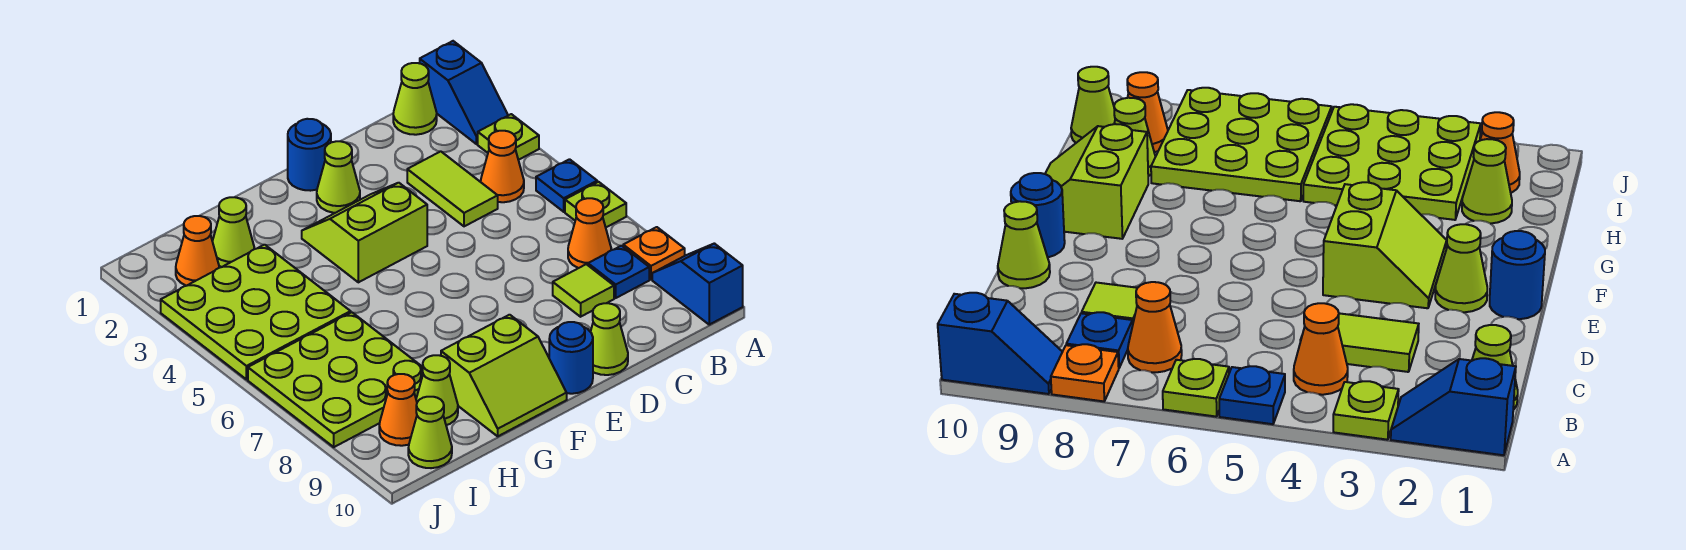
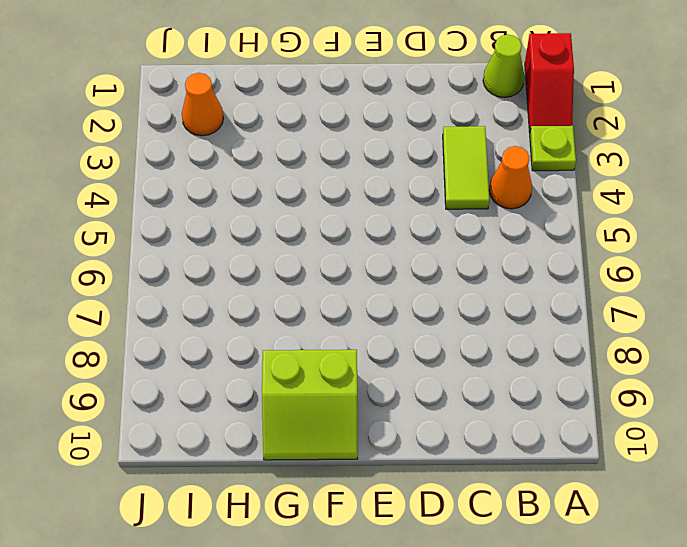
red 1x2 slope [525,33,574,132] -> blue 1x2 slope [420,41,508,144]
none -> blue 1x1 plate [536,159,597,212]
none -> lime 1x1 plate [565,182,626,227]
none -> orange 1x1 plate [623,227,685,279]

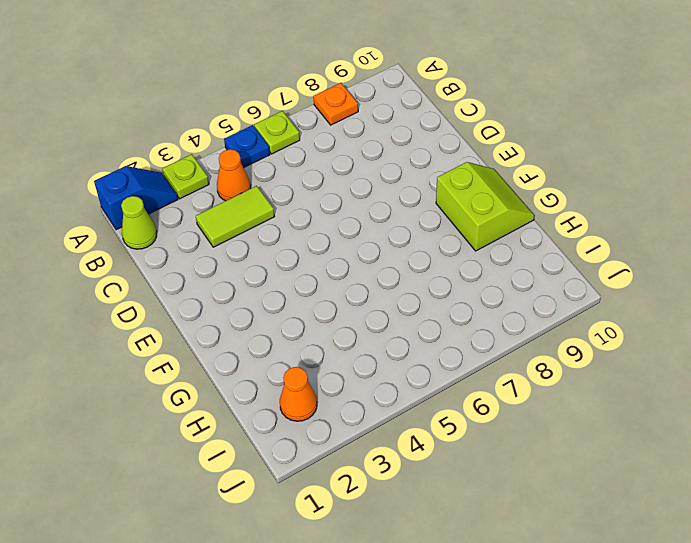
none -> blue 1x2 slope [652,243,743,325]
none -> orange 1x1 cone [568,198,611,268]
none -> blue 1x1 plate [588,246,649,298]

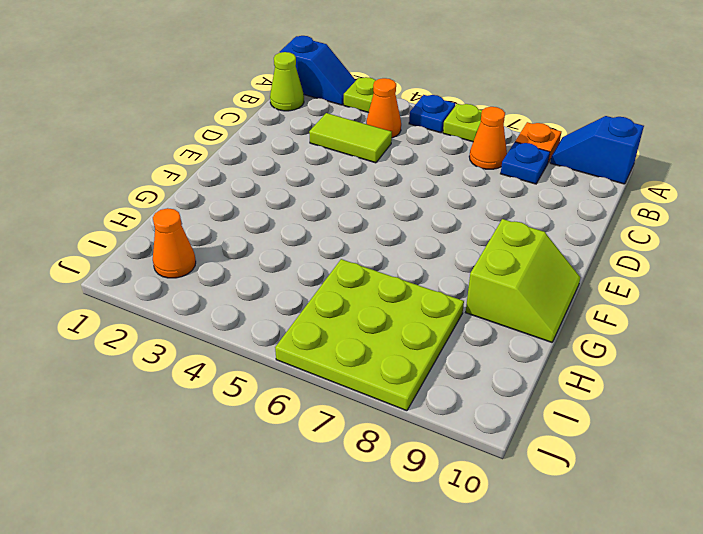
none -> lime 1x1 tile [553,264,614,317]
none -> lime 1x1 cone [591,303,628,375]
none -> blue 1x1 round brick [288,119,331,191]

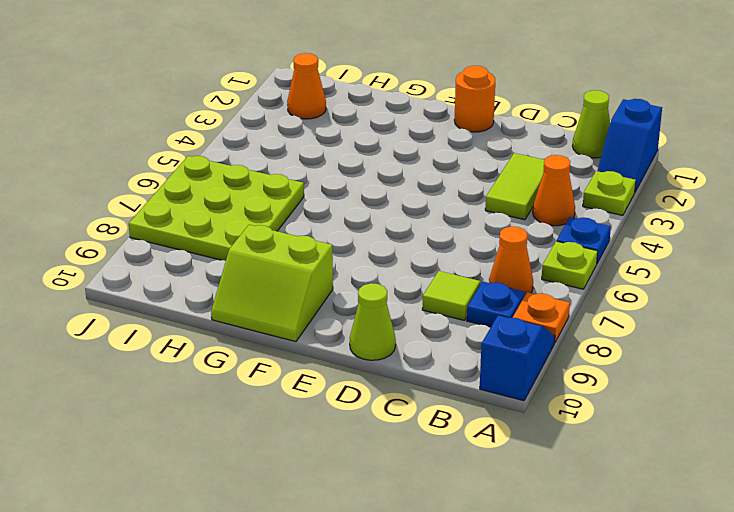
orange 1x1 round brick [454,66,495,132] -> blue 1x1 round brick [288,119,331,191]
none -> lime 1x1 cone [317,141,360,213]
none -> lime 2x2 slope [302,183,427,282]
none -> blue 1x1 round brick [549,322,593,394]

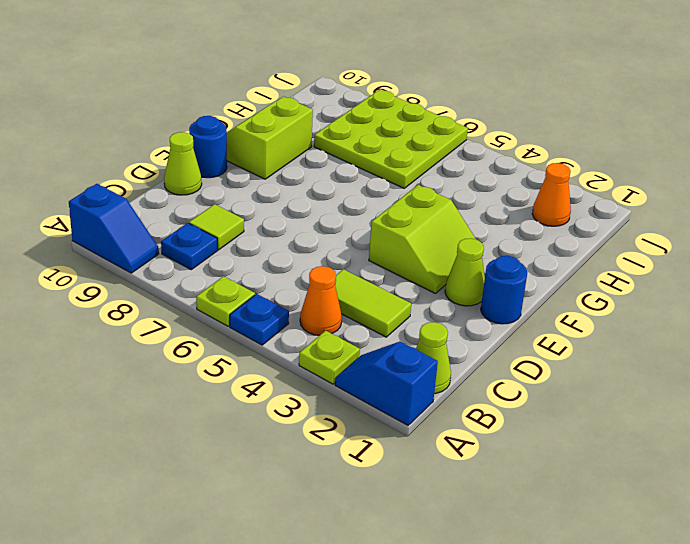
none -> orange 1x1 plate [623,227,685,279]
none -> orange 1x1 cone [568,198,611,268]
none -> lime 1x1 cone [212,197,254,267]

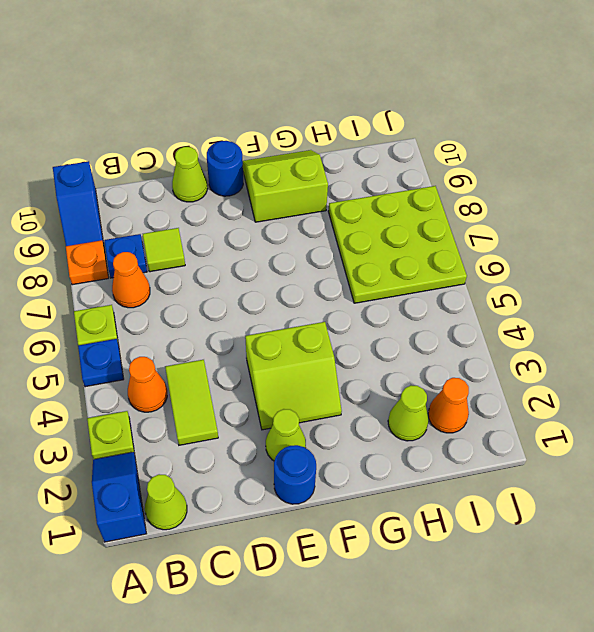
none -> lime 3x3 plate [161,245,351,380]
none -> lime 1x1 cone [416,355,458,425]
none -> orange 1x1 cone [379,374,417,446]

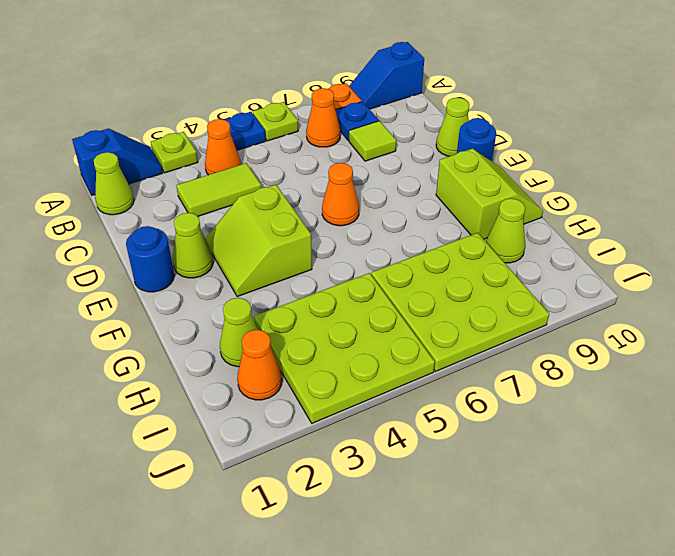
orange 1x1 cone [322,163,359,226] -> orange 1x1 cone moved to [379,374,417,446]
none -> lime 1x1 cone [408,397,452,468]

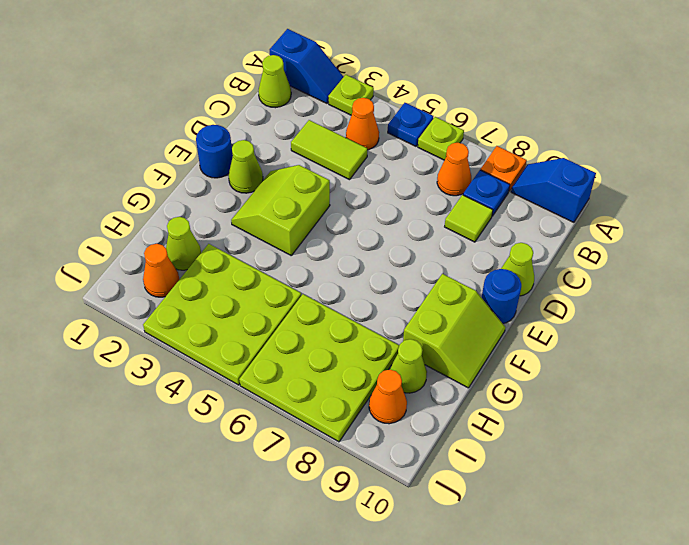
none -> lime 1x1 cone [408,397,452,468]

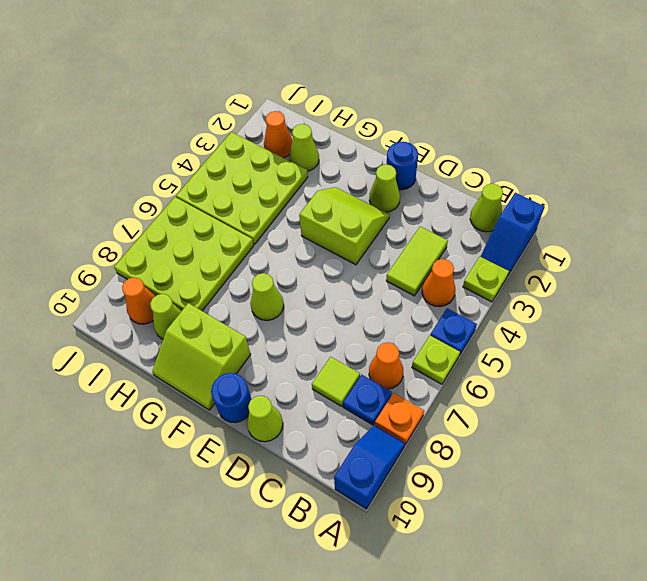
lime 1x1 cone [250,273,284,320] -> lime 1x1 cone moved to [408,397,452,468]

